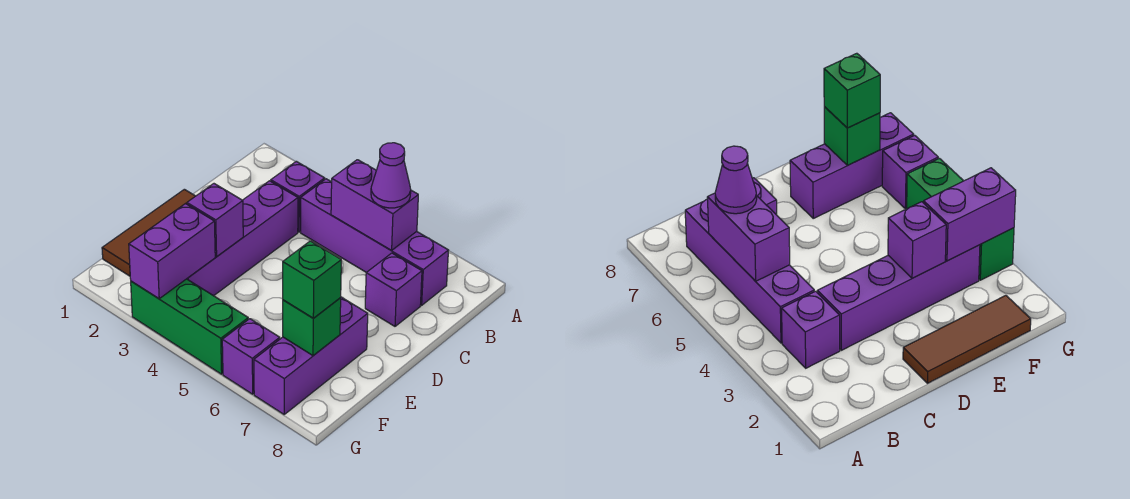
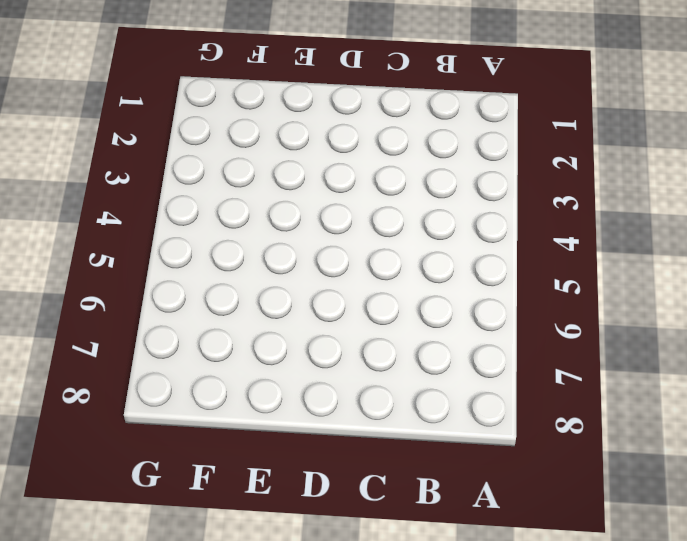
none -> purple 1x1 brick [271,161,325,232]
none -> purple 1x4 brick [301,179,448,305]
none -> purple 1x4 brick [187,181,298,296]

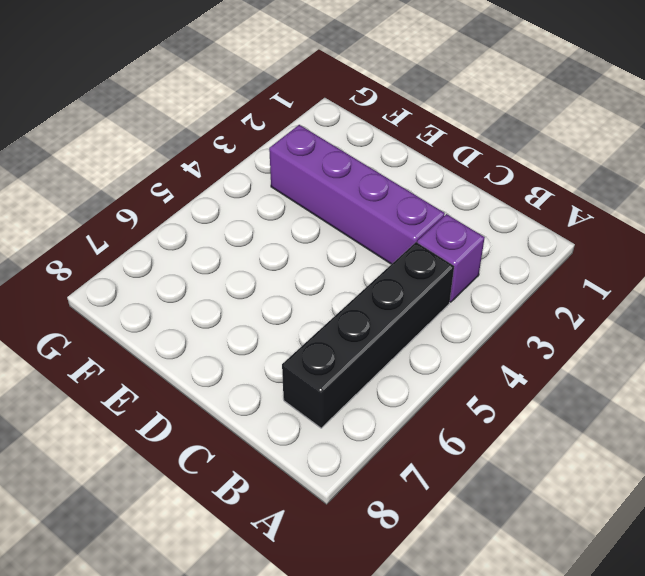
black 1x4 brick [282,242,454,428] -> purple 1x4 brick [301,179,448,305]
none -> purple 1x1 brick [365,253,422,326]
none -> brown 1x3 tile [102,189,195,276]
none -> purple 1x3 brick [254,297,368,414]

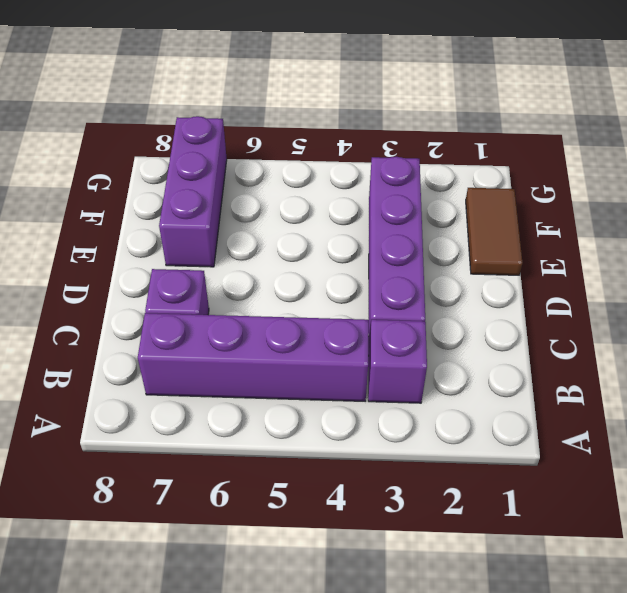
brown 1x2 tile [466,188,523,275] -> brown 1x3 tile [102,189,195,276]
none -> green 1x3 brick [131,279,248,374]
none -> purple 1x1 brick [222,319,280,394]
none -> purple 1x2 brick [331,160,418,251]

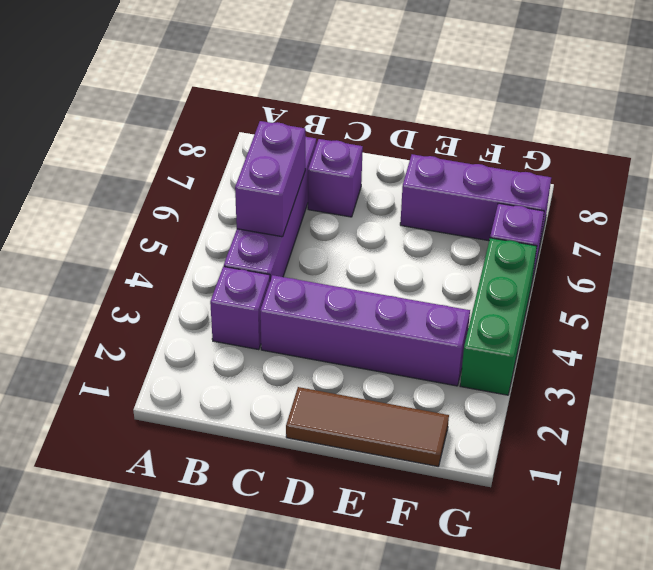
none -> purple 1x1 brick [187,184,243,257]
none -> purple 1x2 brick [129,204,215,299]
none -> green 1x1 brick [283,298,341,355]

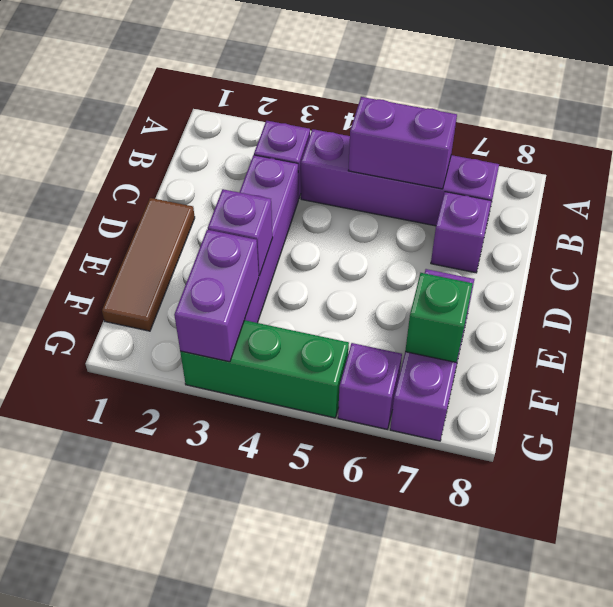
none -> purple 1x1 cone [371,143,411,208]
none -> green 1x1 brick [283,241,341,318]

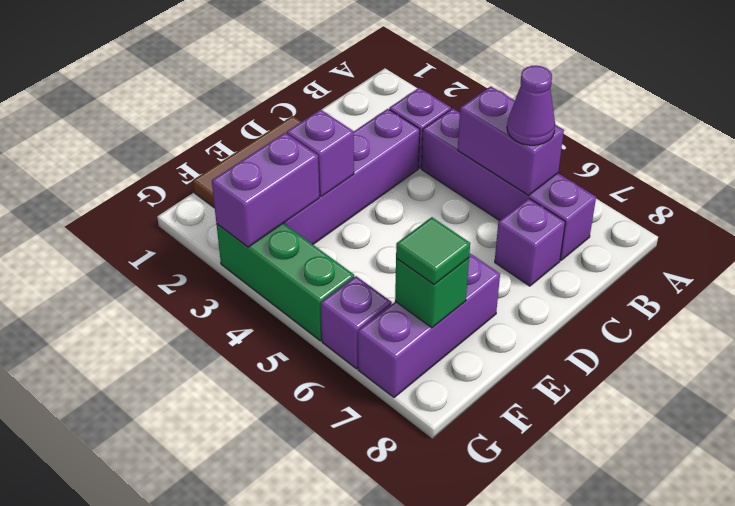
green 1x1 tile [396,217,470,285] -> green 1x1 brick [283,241,341,318]

